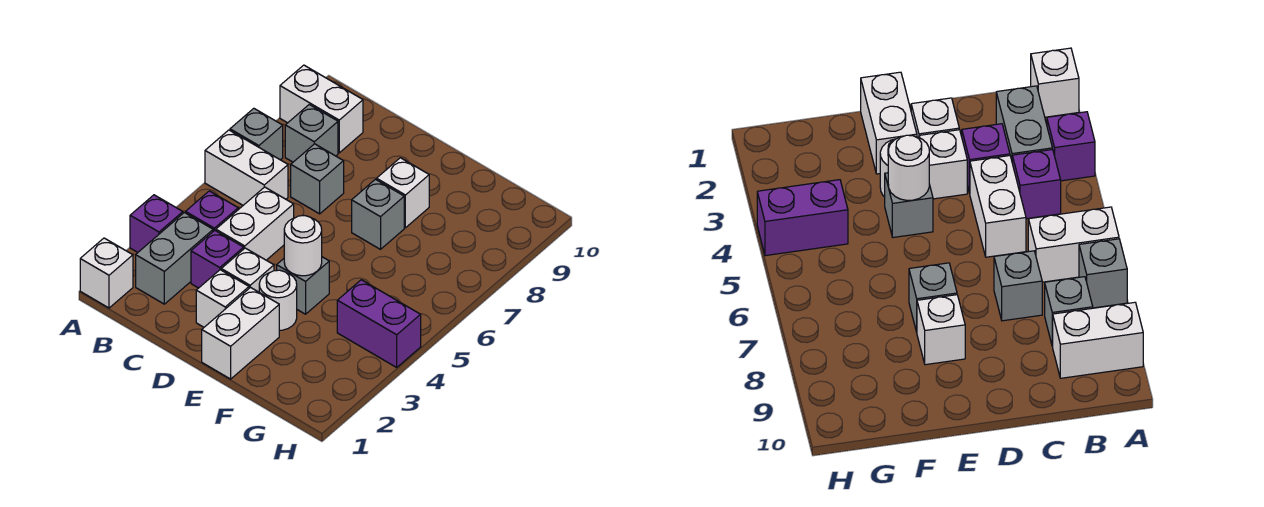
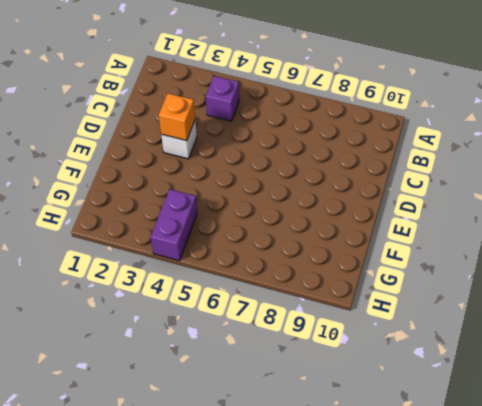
orange 1x1 brick [159,93,195,141] -> none
none -> white 1x1 brick [80,238,133,308]
none -> purple 1x1 brick [130,195,183,252]
none -> white 1x2 brick [205,130,288,205]

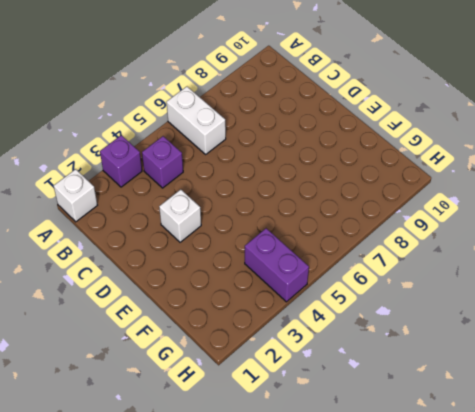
none -> grey 1x1 brick [230,108,283,160]
none -> white 1x2 brick [280,65,363,153]
none -> grey 1x2 brick [136,213,213,304]

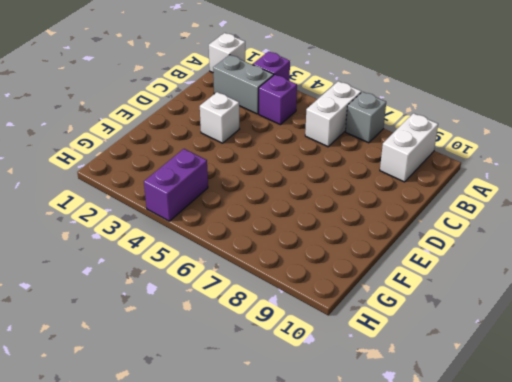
none -> grey 1x1 brick [285,105,338,162]
none -> purple 1x1 brick [191,230,244,288]
none -> white 1x2 brick [216,187,294,260]

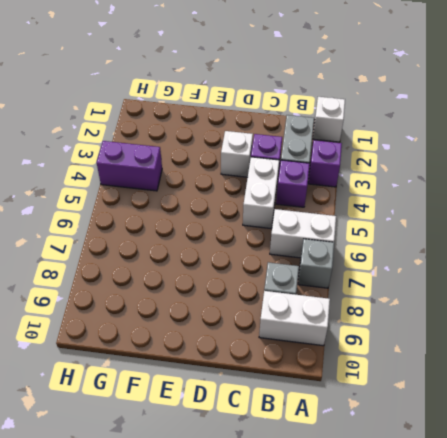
none -> grey 1x1 brick [291,144,344,214]
none -> white 1x1 brick [196,270,249,327]
none -> white 1x2 brick [202,287,279,379]

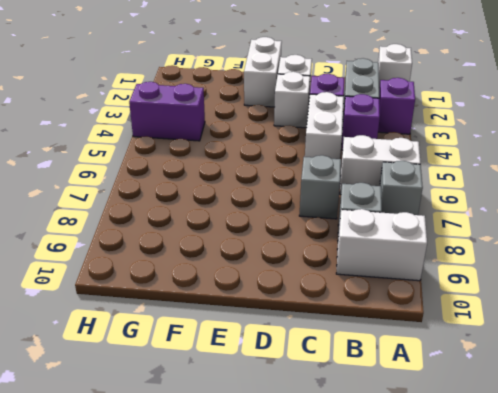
none -> white 1x1 round brick [259,270,297,330]
none -> grey 1x1 brick [277,257,329,314]
none -> grey 1x1 brick [352,179,404,249]

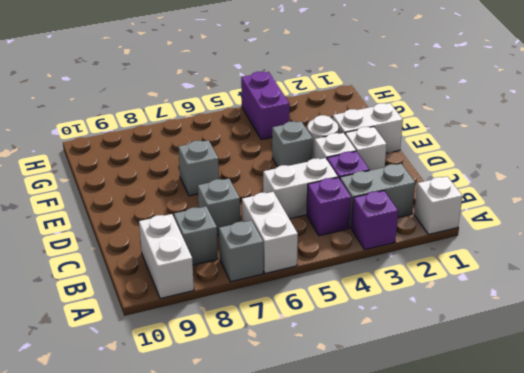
none -> white 1x1 brick [377,158,429,228]
none -> white 1x1 round brick [284,216,322,276]

